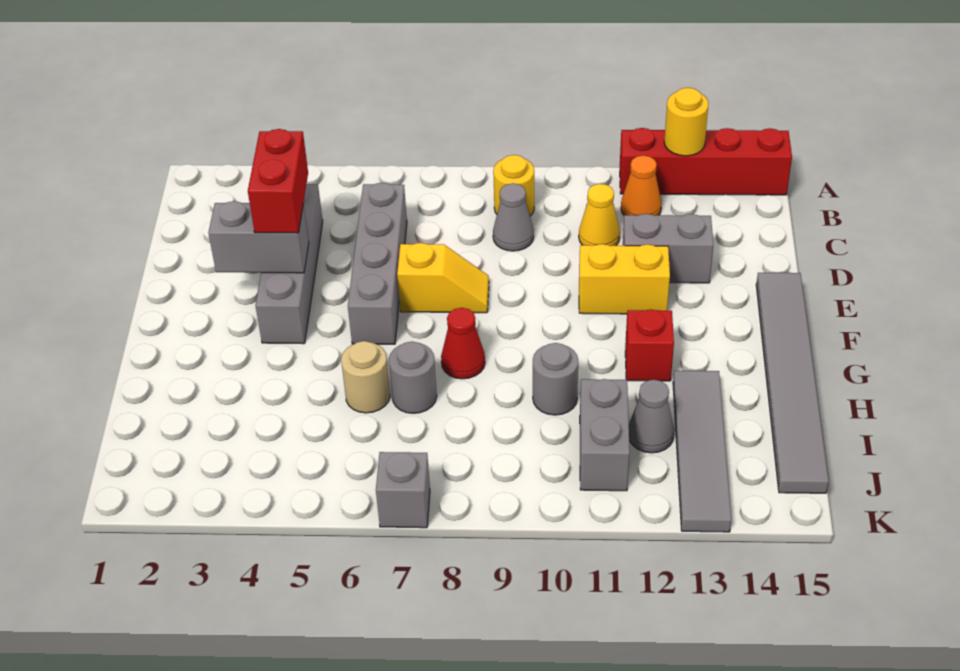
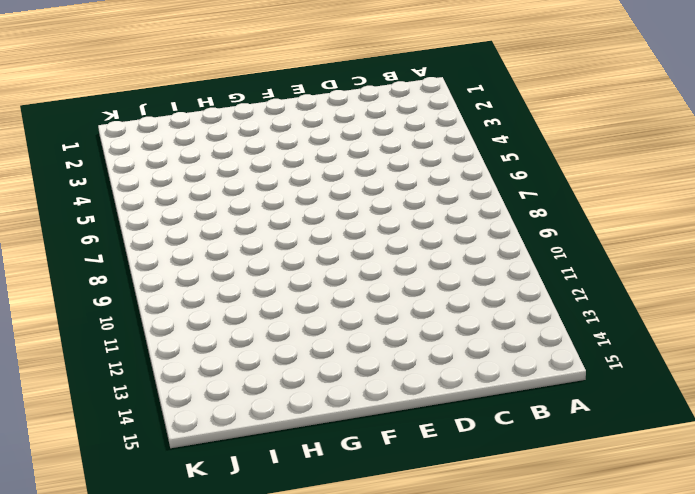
none -> red 1x4 brick [620,128,792,195]
none -> yellow 1x1 round brick [493,155,534,216]
none -> orange 1x1 cone [621,155,662,215]

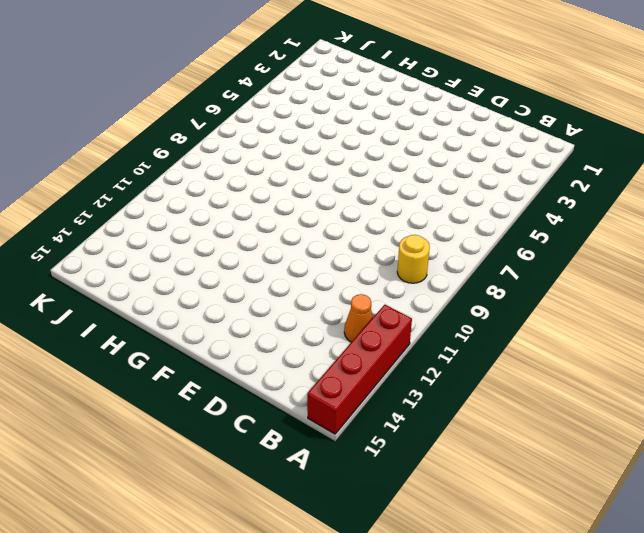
none -> grey 1x4 brick [255,184,323,344]
none -> grey 1x4 brick [348,183,407,344]
none -> grey 1x1 cone [493,183,534,251]

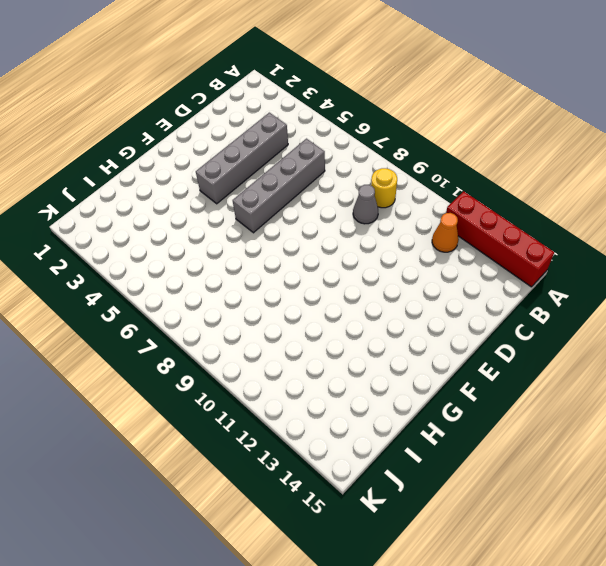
none -> yellow 1x1 cone [579,184,620,246]
none -> grey 1x2 brick [623,214,713,283]
none -> yellow 1x2 slope [397,243,489,313]

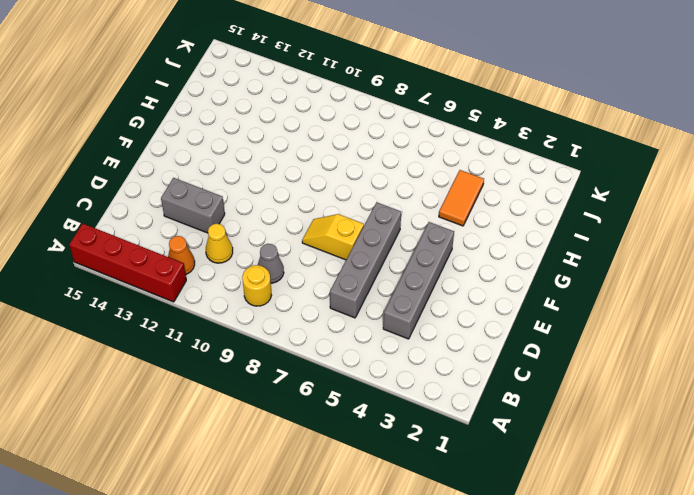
orange 1x2 tile [439,170,484,226] -> none
none -> yellow 1x2 brick [579,244,670,314]
none -> grey 1x6 tile [756,273,829,493]
none -> red 1x1 cone [441,308,485,379]

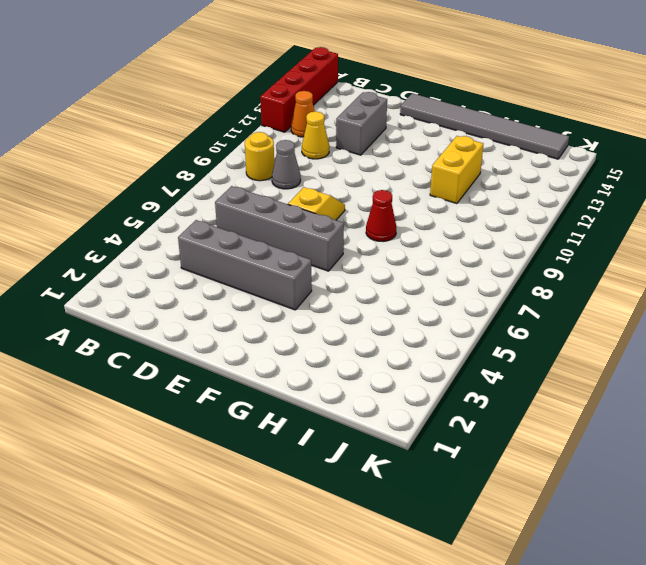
yellow 1x2 brick [430,136,483,204] -> yellow 1x2 brick moved to [579,244,670,314]
none -> red 1x1 brick [625,309,674,381]
none -> tan 1x1 round brick [341,341,390,413]
none -> grey 1x1 round brick [389,342,437,413]

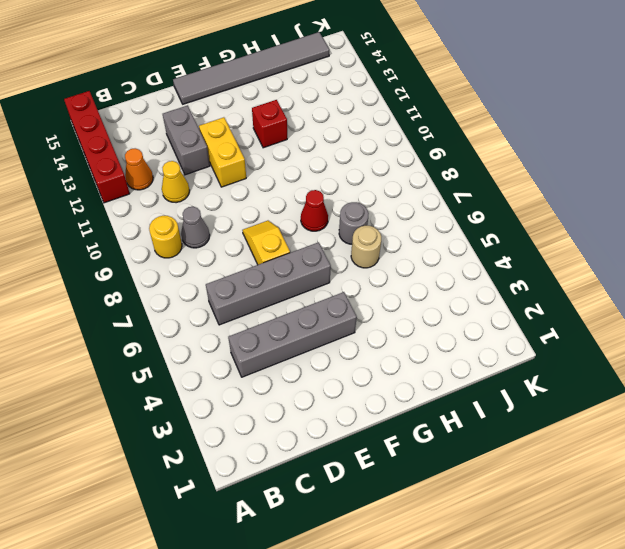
none -> grey 1x1 round brick [533,343,578,415]
none -> grey 1x4 tile [673,371,731,532]
none -> grey 1x2 brick [580,379,630,491]

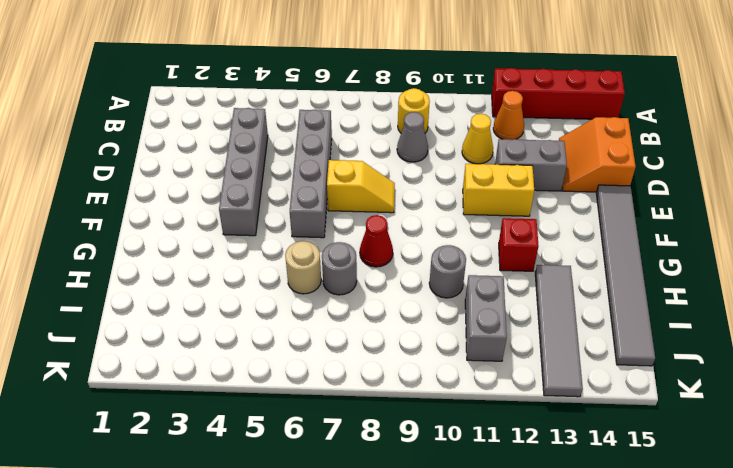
orange 2x2 slope [559,117,636,192] -> none
none -> grey 1x1 cone [629,380,674,453]
none -> grey 1x1 brick [376,452,430,528]
none -> yellow 1x1 round brick [664,88,709,156]

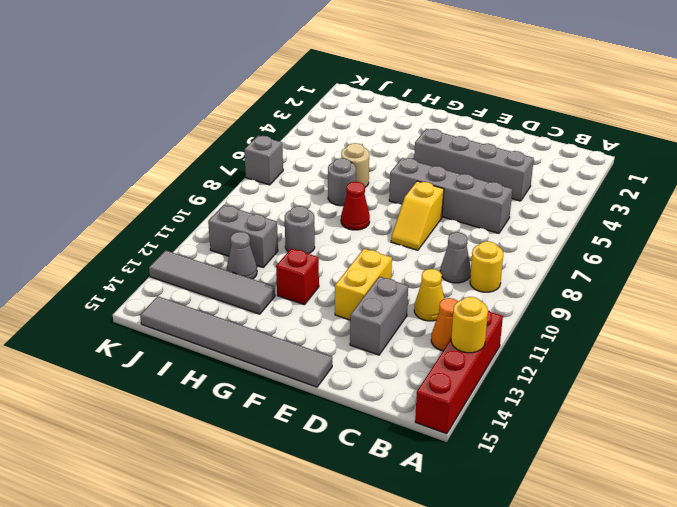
none -> grey 1x2 brick [208,201,309,273]
none -> red 1x2 brick [248,129,308,233]

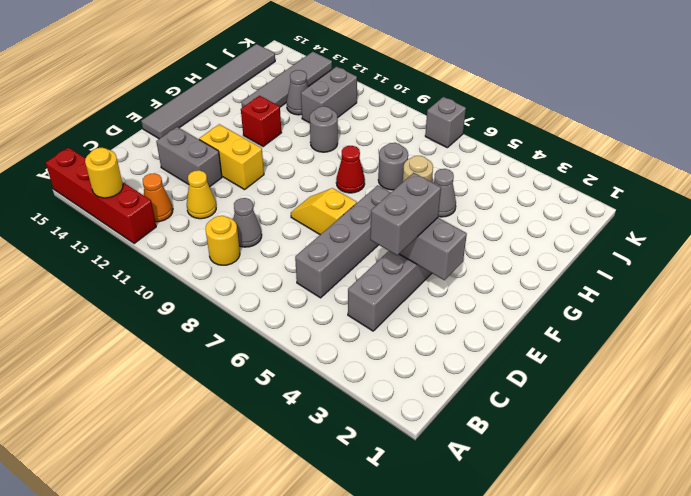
grey 1x2 brick [370,173,441,255] -> red 1x2 brick [248,129,308,233]
grey 1x1 cone [434,169,456,217] -> none

